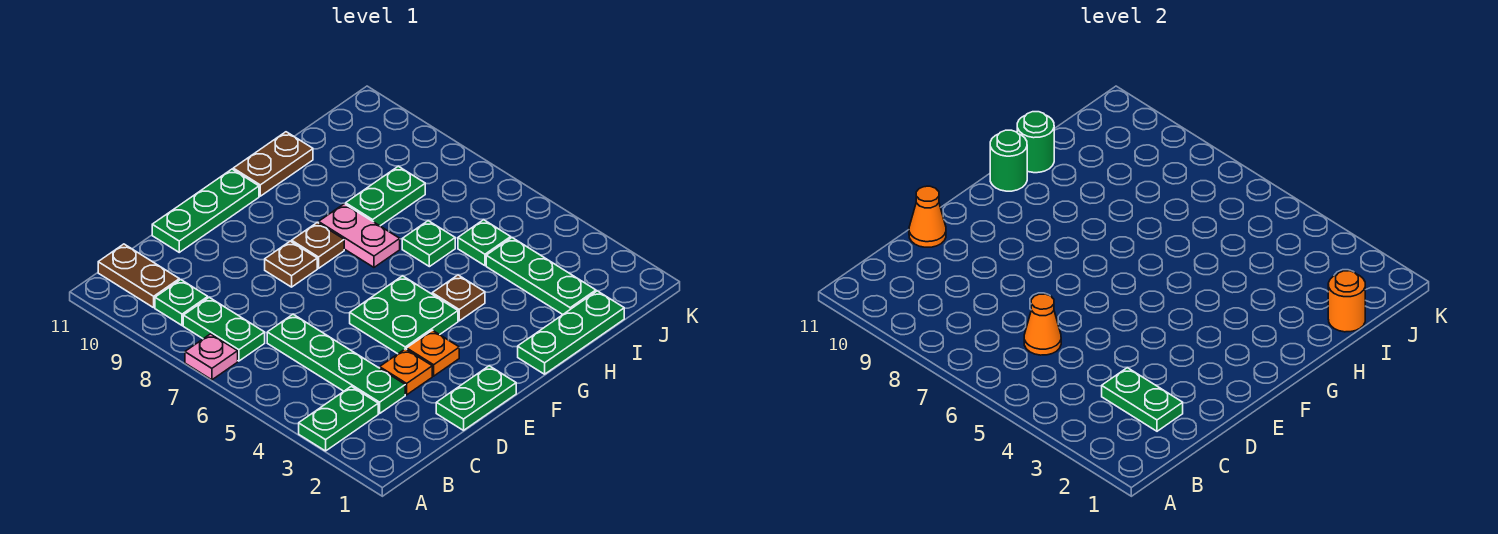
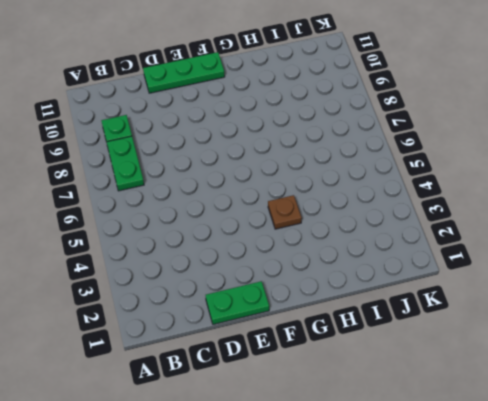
none -> green 1x2 plate [299,386,378,451]
none -> pink 1x1 plate [185,334,238,380]
none -> brown 1x2 plate [98,244,179,308]

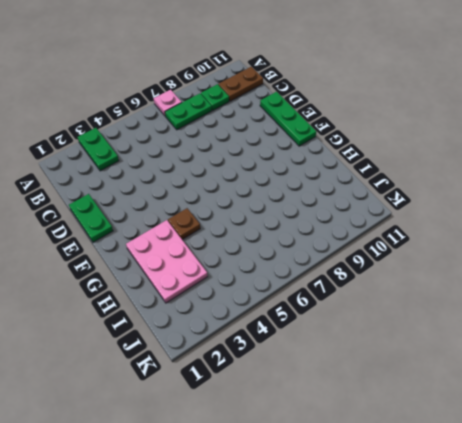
pink 2x3 plate [126,220,208,303] -> green 1x3 plate [486,238,596,314]
none -> green 1x4 plate [267,314,405,413]
none -> orange 1x1 plate [380,349,432,395]
none -> orange 1x1 plate [407,330,459,376]

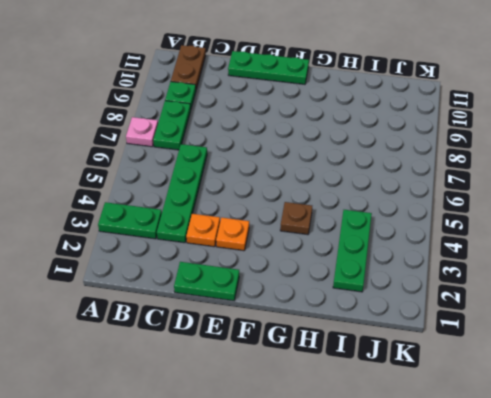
none -> green 2x2 plate [350,276,458,354]
none -> brown 1x1 plate [265,241,317,287]
none -> brown 1x1 plate [292,222,344,268]

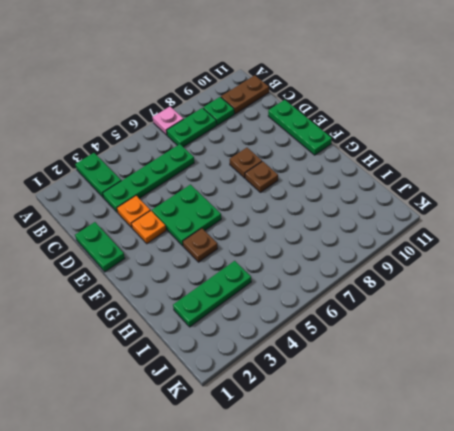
none -> green 1x3 plate [518,291,624,374]
none -> pink 1x2 plate [319,204,400,267]
none -> brown 1x2 plate [233,132,313,196]

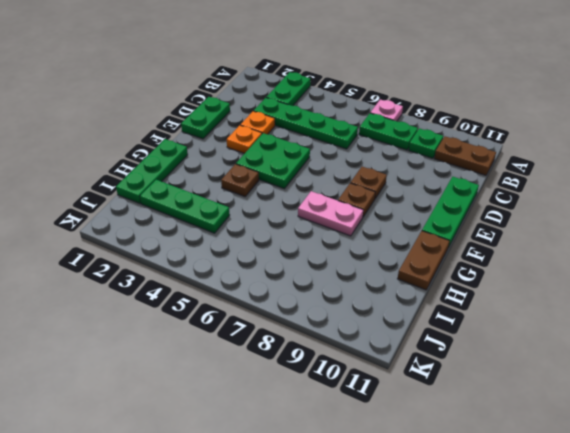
none -> green 1x1 plate [402,221,455,267]
none -> green 1x2 plate [346,166,425,226]
none -> green 1x1 plate [458,220,511,266]

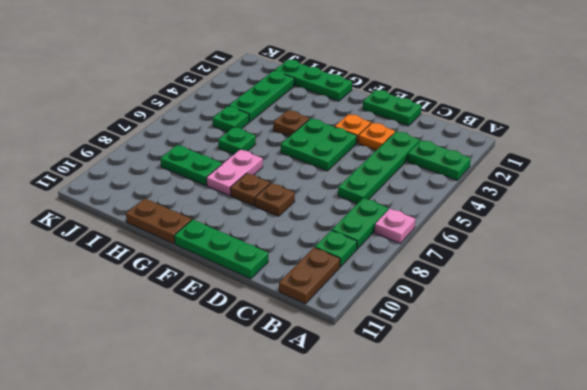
none -> green 1x2 plate [1102,368,1183,431]
none -> orange 1x1 cone [1024,294,1061,355]
none -> orange 1x1 cone [909,186,946,247]

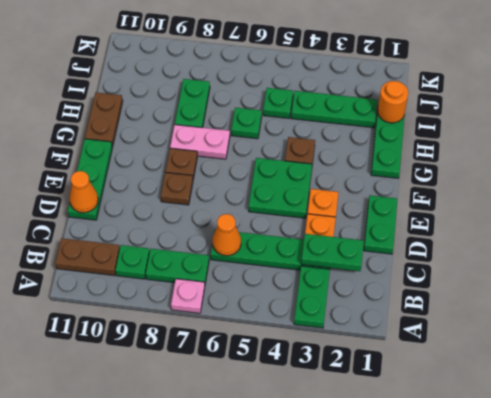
none -> green 1x1 round brick [990,130,1027,191]
none -> green 1x1 round brick [1017,112,1054,173]

